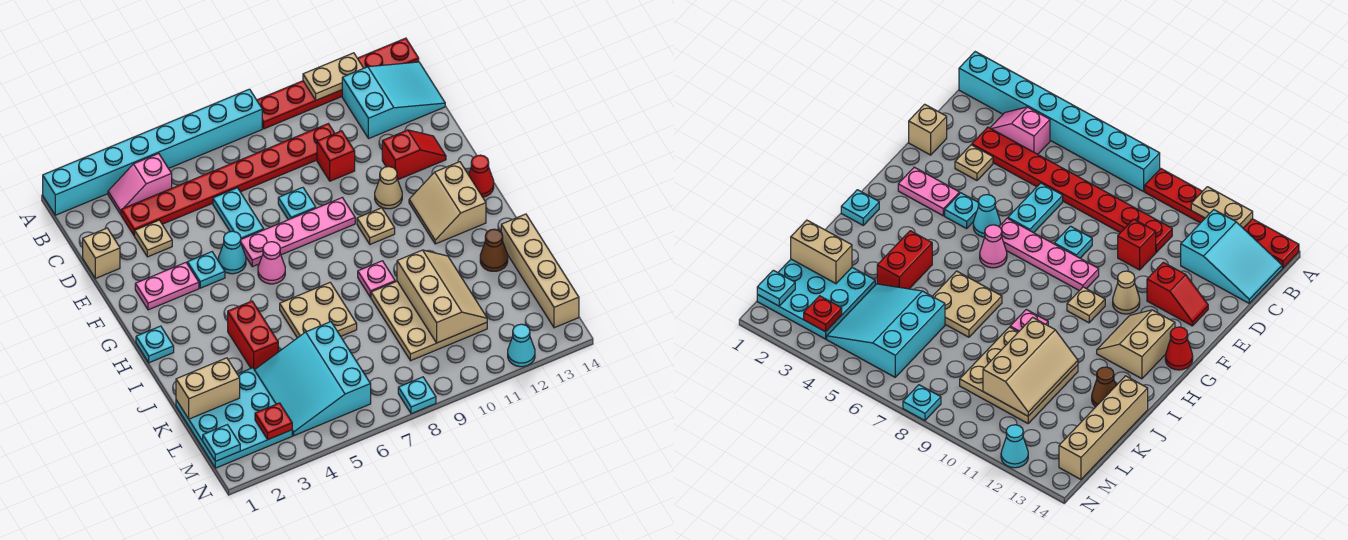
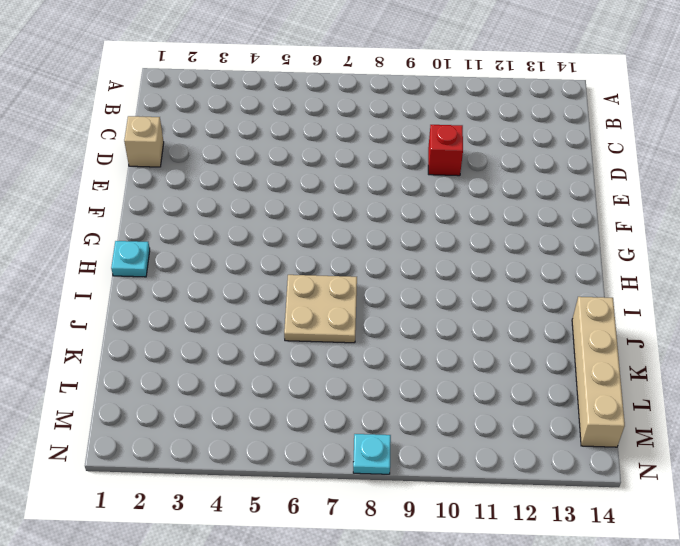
none -> cyan 1x8 brick [43,89,262,215]
none -> red 1x6 plate [257,38,419,129]
none -> pink 1x2 slope [108,154,172,214]
none -> cyan 2x3 slope [342,62,445,139]

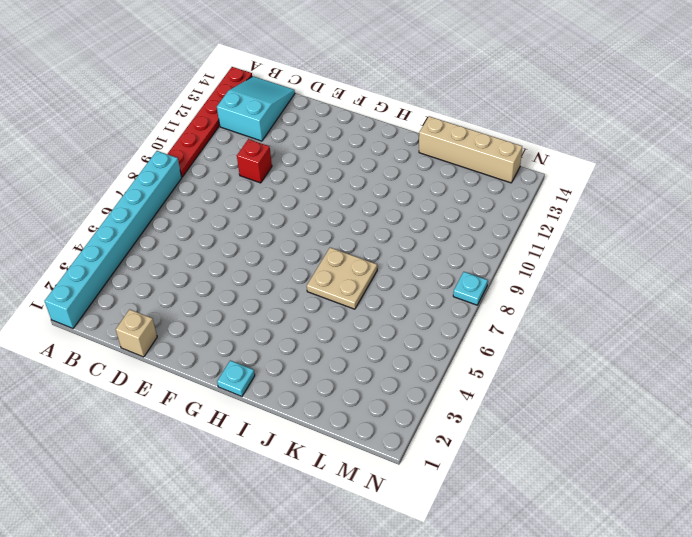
none -> pink 1x2 slope [108,154,172,214]
none -> red 1x8 plate [121,124,335,236]
none -> tan 1x1 plate [135,220,172,257]
none -> cyan 1x2 plate [213,188,264,239]

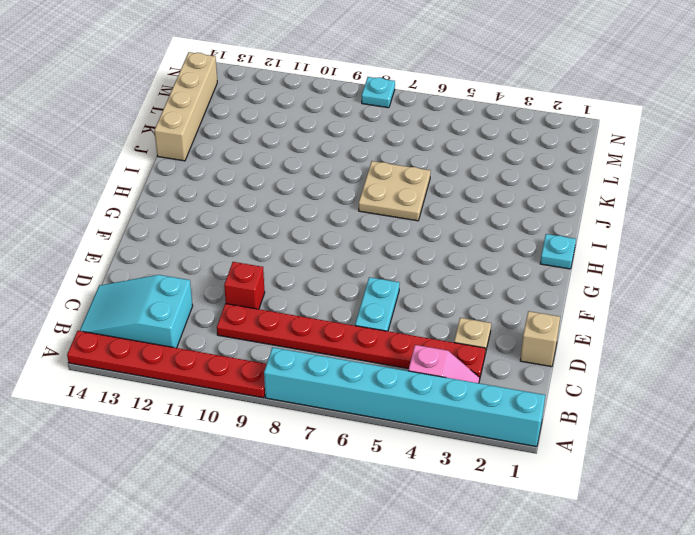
none -> cyan 1x1 plate [278,187,316,220]
none -> red 1x2 slope [382,130,446,180]
none -> pink 1x2 plate [135,263,199,310]
none -> cyan 1x1 plate [187,252,225,288]

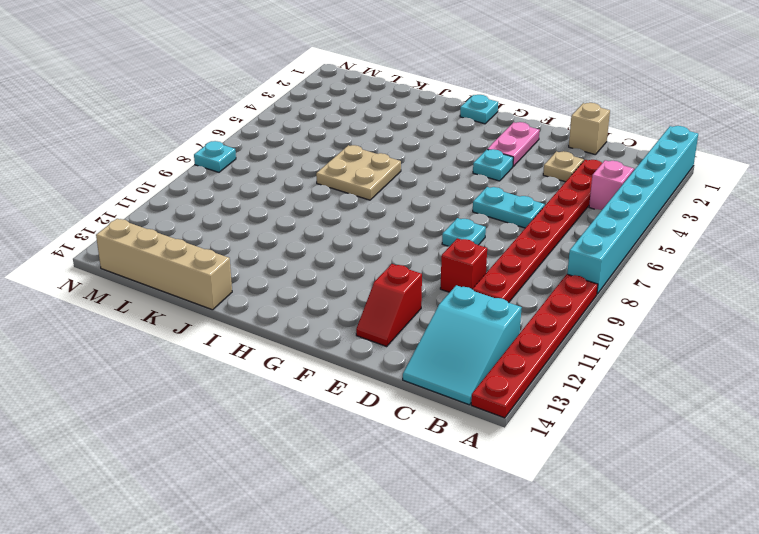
none -> cyan 1x1 cone [219,231,246,274]
none -> pink 1x4 plate [241,198,355,267]
none -> tan 1x1 cone [375,167,402,209]
none -> pink 1x1 cone [258,242,285,284]

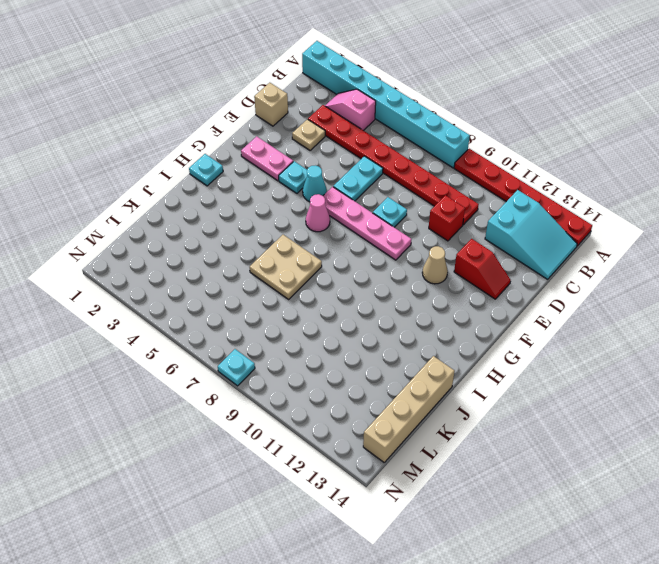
none -> tan 1x1 plate [357,208,395,244]
none -> tan 2x2 slope [409,162,486,244]
none -> red 1x1 cone [469,155,494,197]
none -> red 1x2 brick [228,301,278,370]

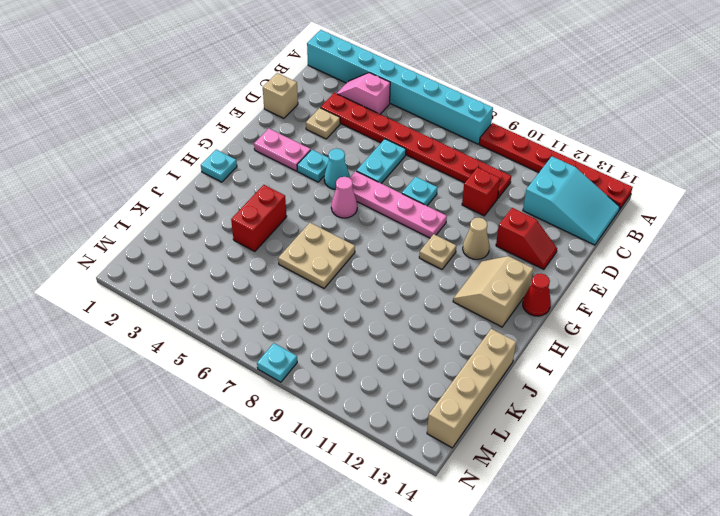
none -> pink 1x1 plate [358,261,395,297]
none -> tan 3x3 plate [371,281,487,361]
none -> brown 1x1 cone [480,229,508,271]
none -> cyan 3x3 plate [176,368,292,468]

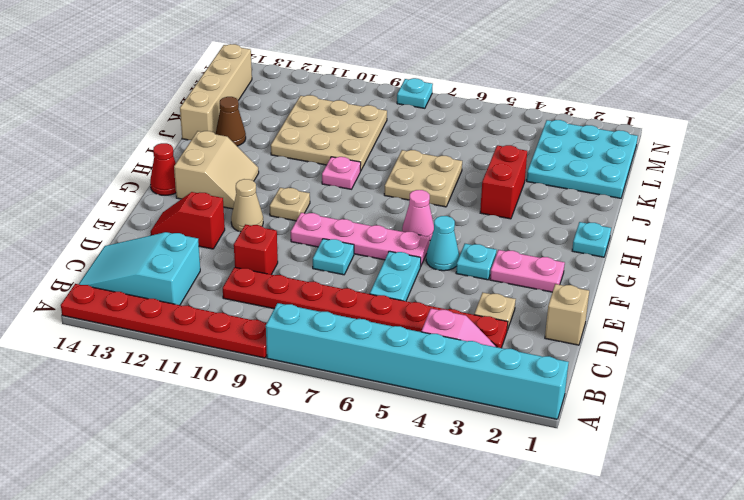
none -> cyan 3x3 slope [255,322,371,436]
none -> cyan 1x1 cone [508,324,535,367]
none -> tan 1x2 plate [303,53,363,100]
none -> tan 2x3 slope [397,250,487,343]

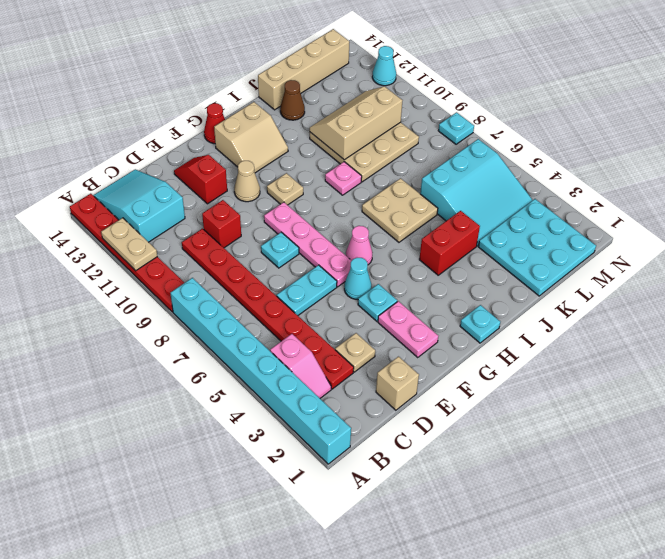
none -> tan 1x2 brick [176,358,240,419]
none -> cyan 1x1 plate [203,425,240,461]
none -> red 1x1 plate [255,403,292,440]

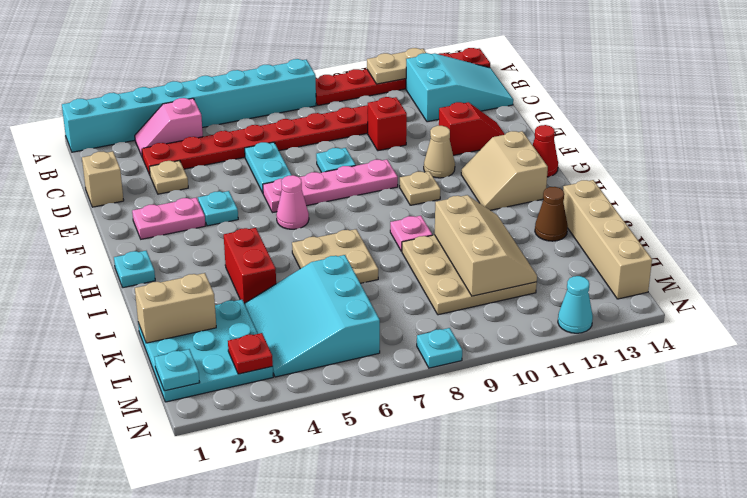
none -> cyan 1x1 cone [219,231,246,274]

